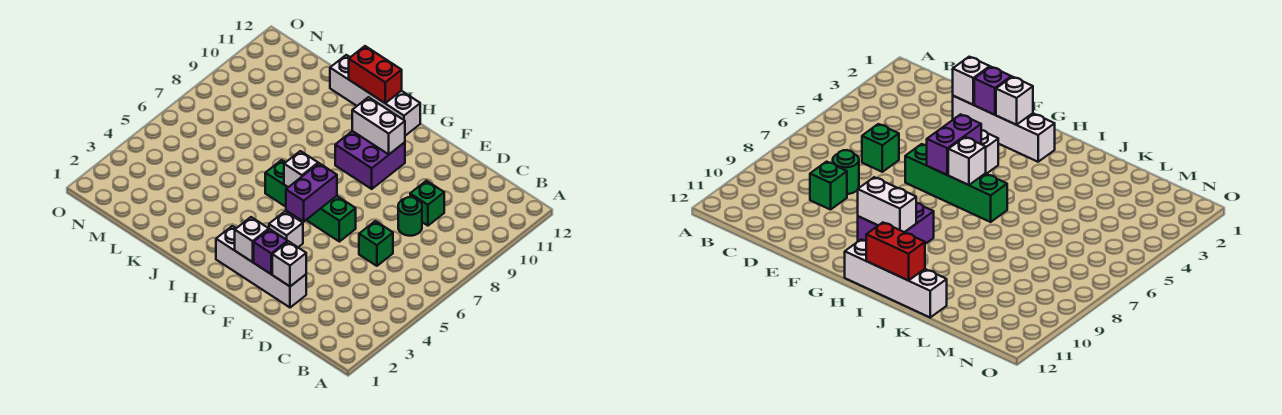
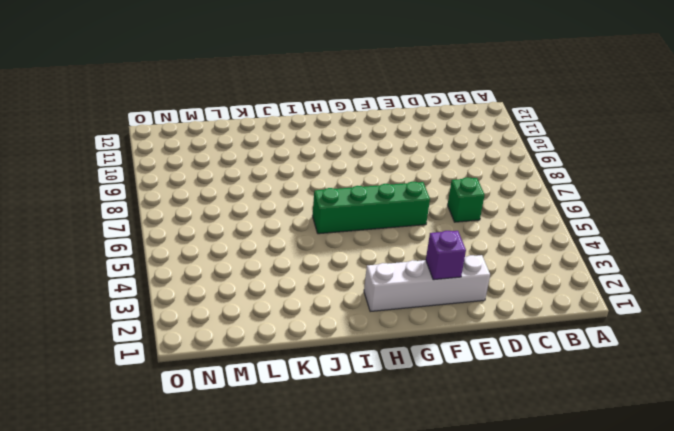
none -> green 1x1 round brick [398,197,422,236]
none -> green 1x1 brick [410,181,444,226]
none -> white 1x1 brick [269,211,303,247]

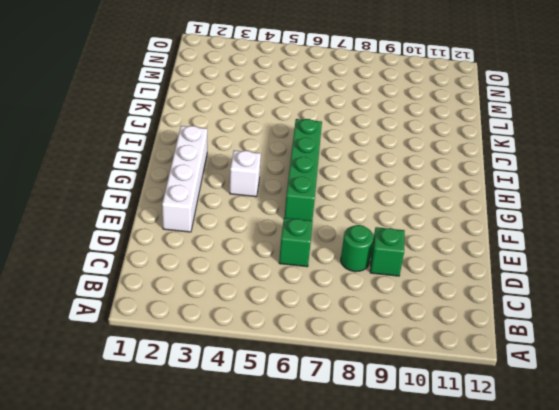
none -> purple 2x2 brick [335,131,405,189]
none -> white 1x4 brick [330,55,420,136]
none -> white 1x1 brick [272,241,306,286]

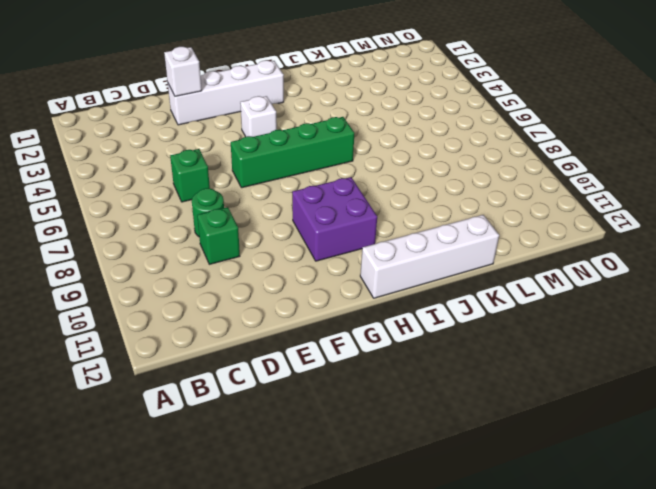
none -> purple 1x1 brick [254,229,288,274]
none -> white 1x1 brick [235,217,269,262]
none -> purple 1x2 brick [286,163,337,222]

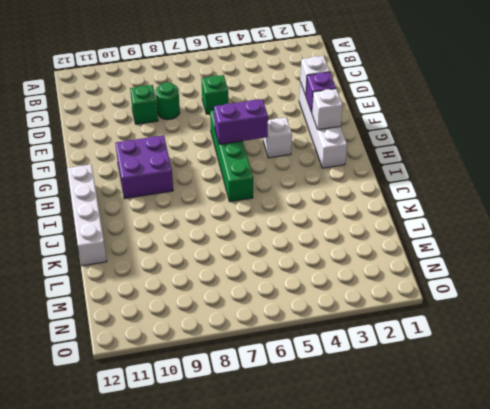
none -> white 1x2 brick [352,97,405,154]
none -> white 1x1 brick [284,151,318,187]
none -> red 1x2 brick [349,46,402,103]

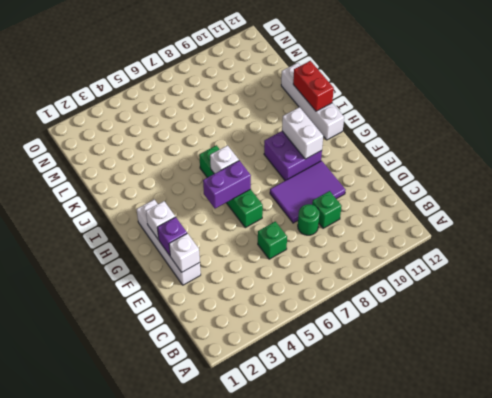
purple 2x3 tile [270,161,345,223] -> none
none -> white 1x1 brick [269,211,303,247]

